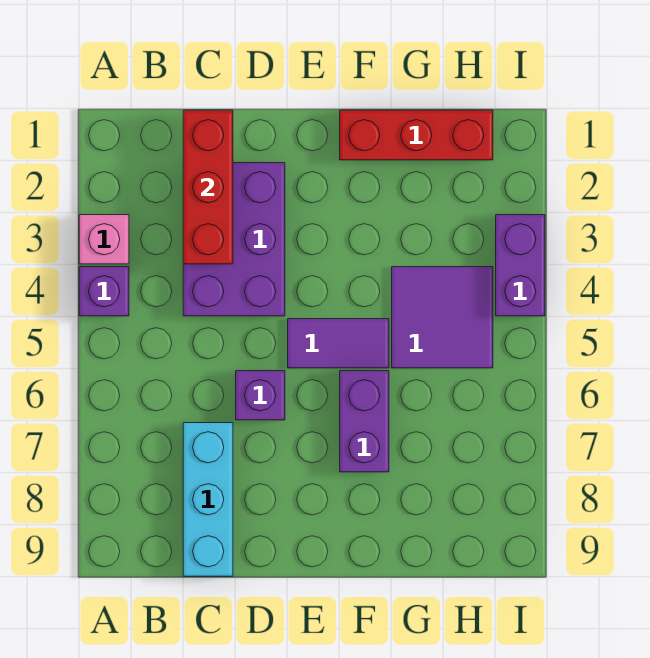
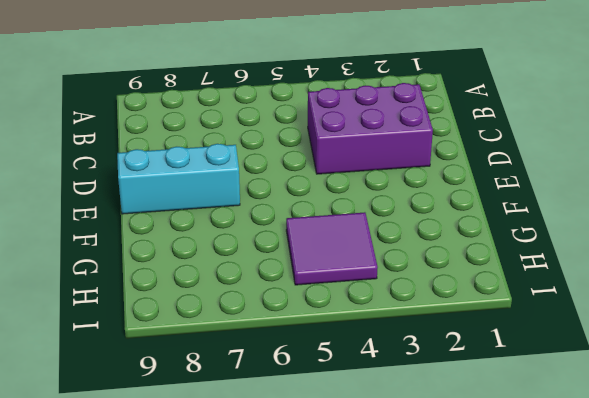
cyan 1x3 brick [117,144,240,214] -> cyan 1x3 brick moved to [183,423,233,576]
none -> pink 1x1 brick [79,215,129,264]
none -> purple 1x1 brick [79,267,129,316]

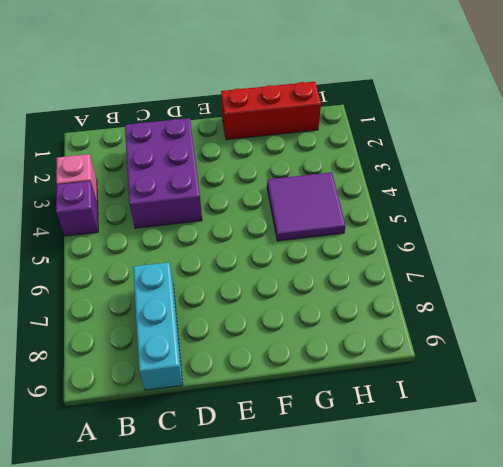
none -> purple 1x1 brick [236,371,285,420]
none -> purple 1x2 tile [288,319,389,368]

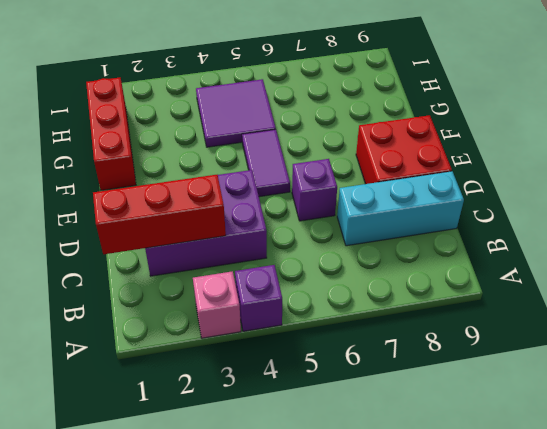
red 2x2 brick [356,115,452,184] -> none
none -> purple 1x2 brick [340,371,389,472]
none -> purple 1x2 brick [496,215,545,316]

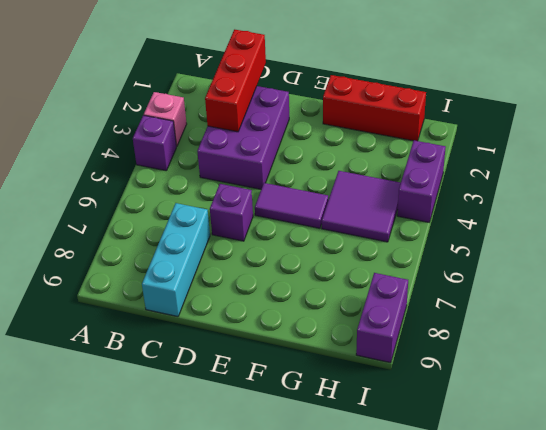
purple 1x2 brick [356,273,408,363] -> purple 1x2 brick moved to [340,371,389,472]

